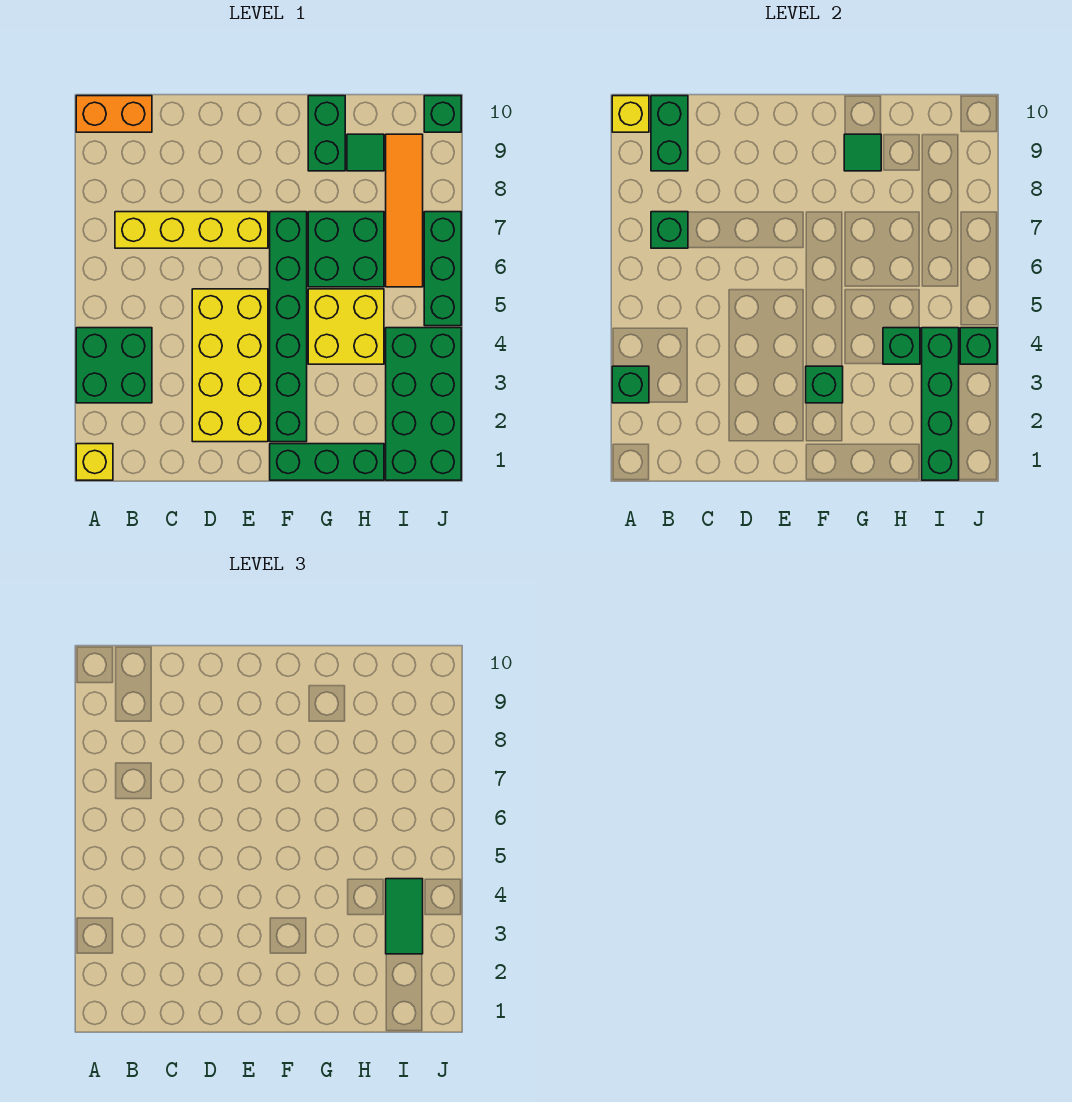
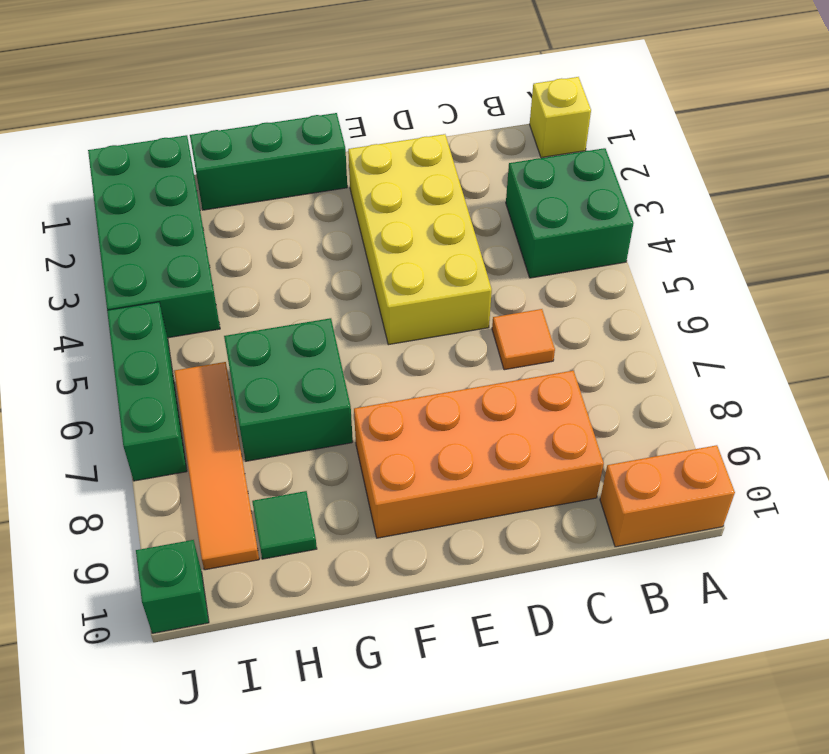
orange 1x1 tile [492,309,555,370] -> none
orange 2x4 brick [354,371,604,538] -> none
none -> yellow 1x4 brick [115,212,268,248]
none -> green 1x6 brick [270,212,307,442]
none -> yellow 2x2 brick [308,289,384,364]

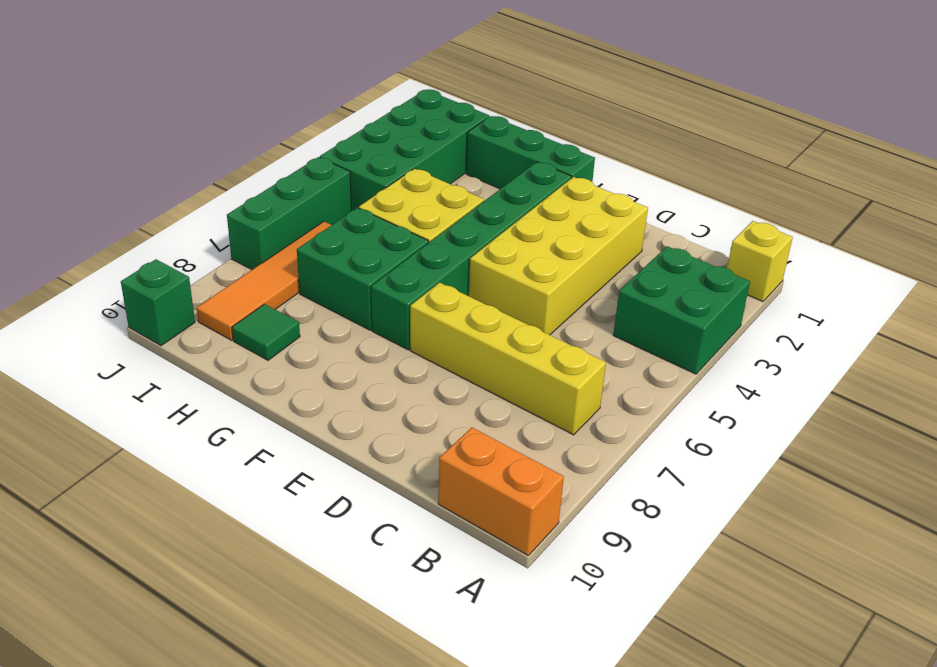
none -> green 1x2 brick [308,96,345,171]
none -> green 1x1 brick [612,366,649,403]
none -> yellow 1x1 brick [612,96,649,132]

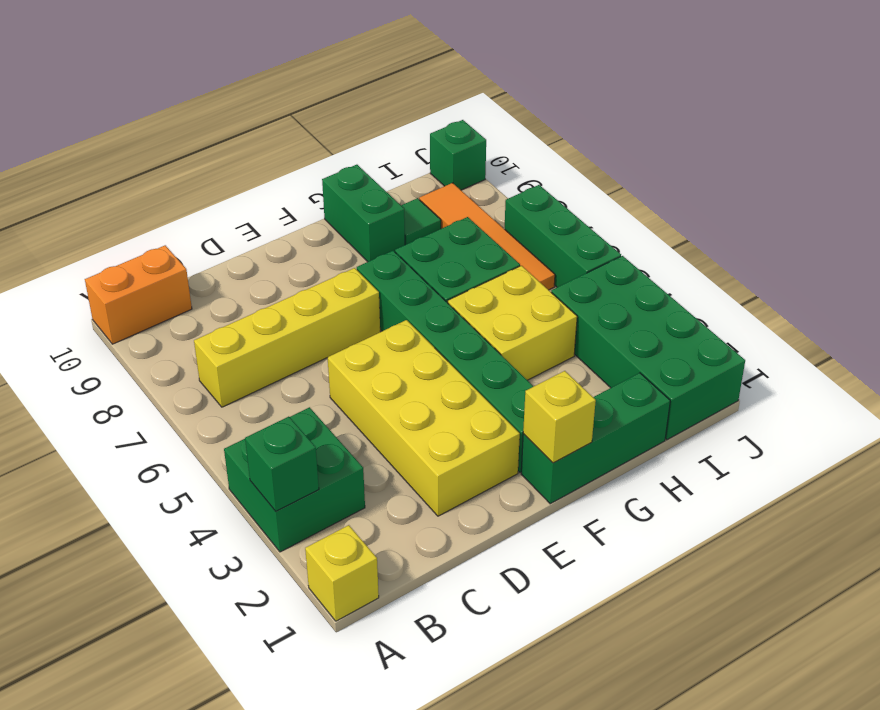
yellow 1x1 brick [523,371,596,463] -> yellow 1x1 brick moved to [612,96,649,132]
none -> green 1x1 brick [651,212,688,248]
none -> green 1x2 brick [651,96,688,171]
none -> green 1x1 brick [806,366,843,403]

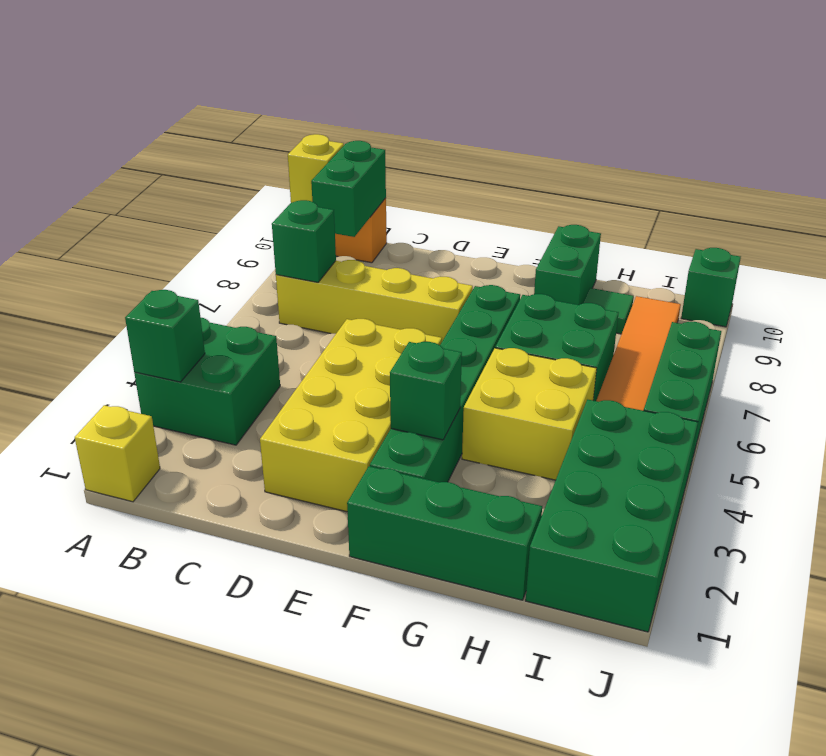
none -> green 1x1 tile [844,134,881,171]
none -> green 1x1 brick [883,328,920,364]
none -> green 1x4 brick [922,328,959,480]

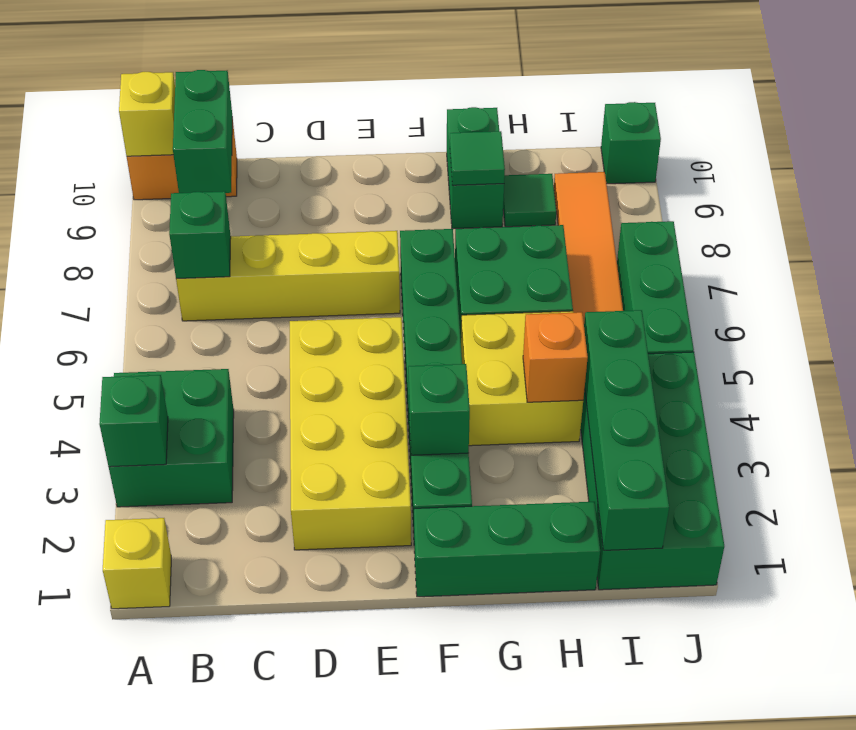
orange 1x1 brick [523,312,588,402] -> green 1x1 brick [883,328,920,364]
none -> green 1x1 brick [960,328,997,364]
none -> green 1x2 tile [386,879,423,954]

